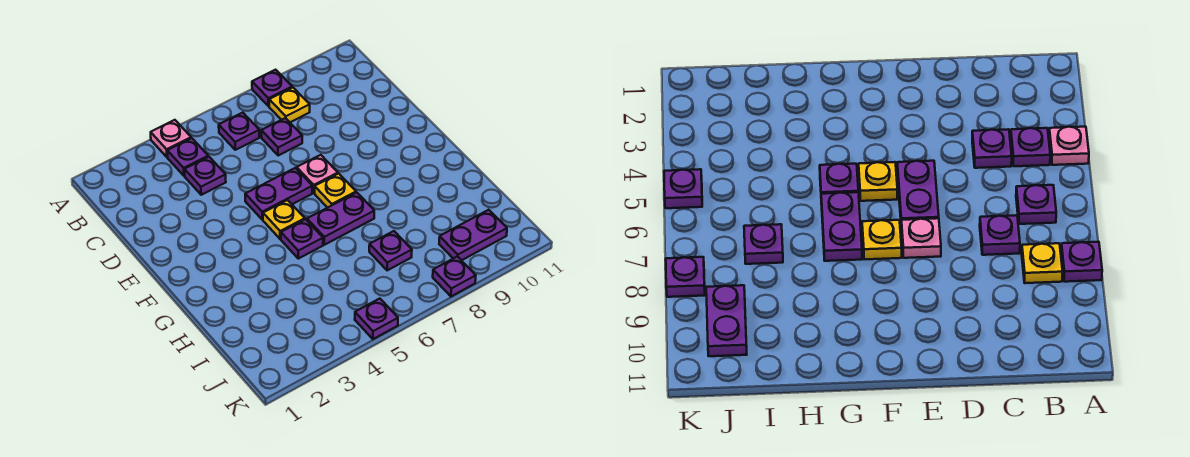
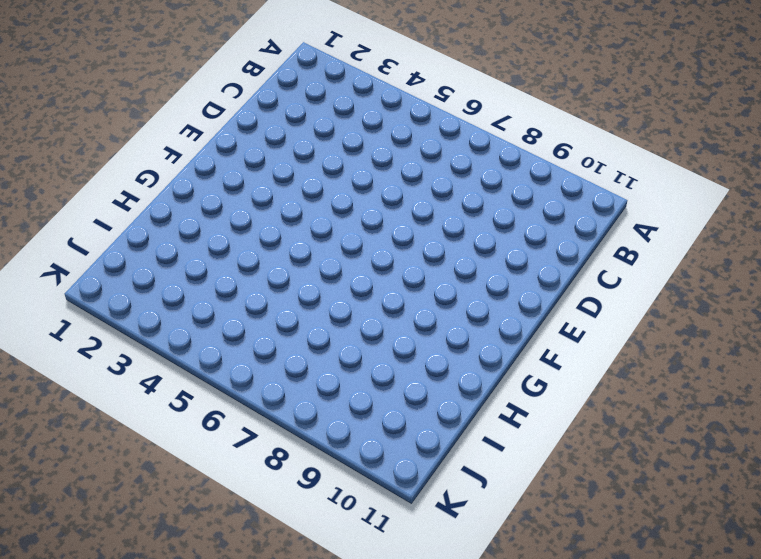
none -> pink 1x1 plate [151,120,191,157]
none -> purple 1x1 plate [252,70,292,106]
none -> purple 1x1 plate [167,138,208,176]

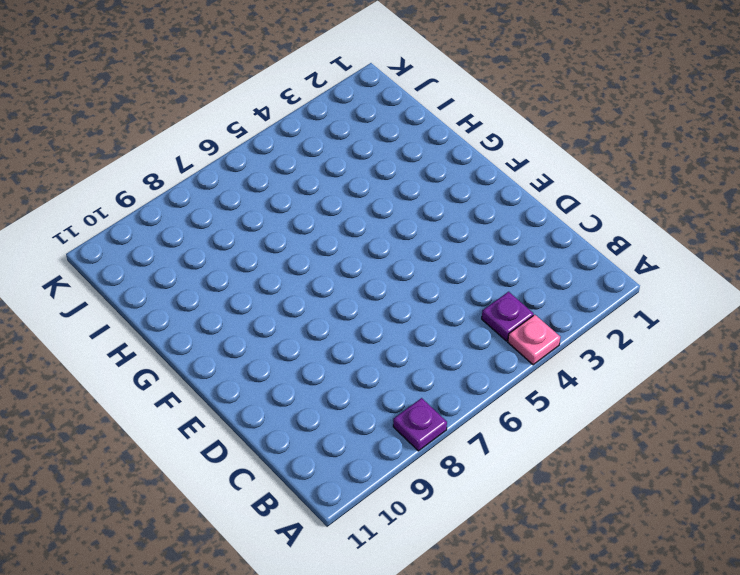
none -> purple 1x1 plate [219,113,259,150]
none -> yellow 1x1 plate [269,87,310,122]
none -> purple 1x1 plate [185,157,226,195]

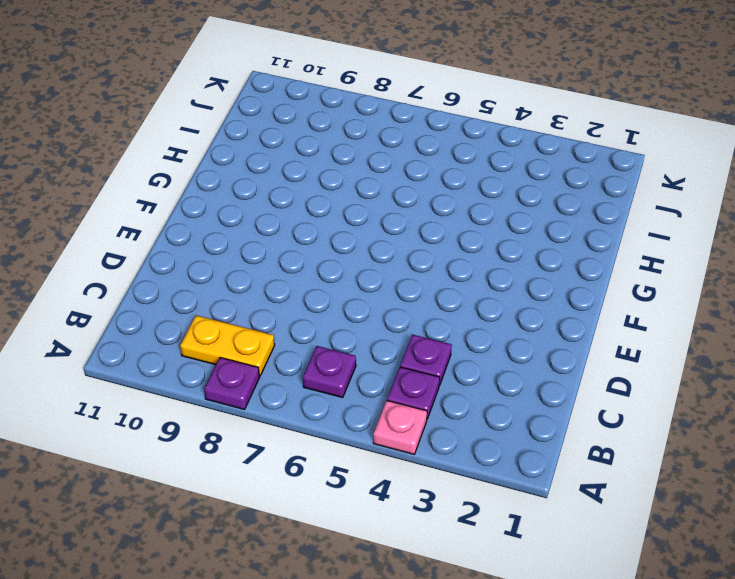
yellow 1x2 plate [180,315,275,376] -> yellow 1x1 plate [269,87,310,122]
none -> purple 1x1 plate [261,118,302,156]
none -> purple 1x2 plate [245,168,312,220]
none -> pink 1x1 plate [297,155,338,193]

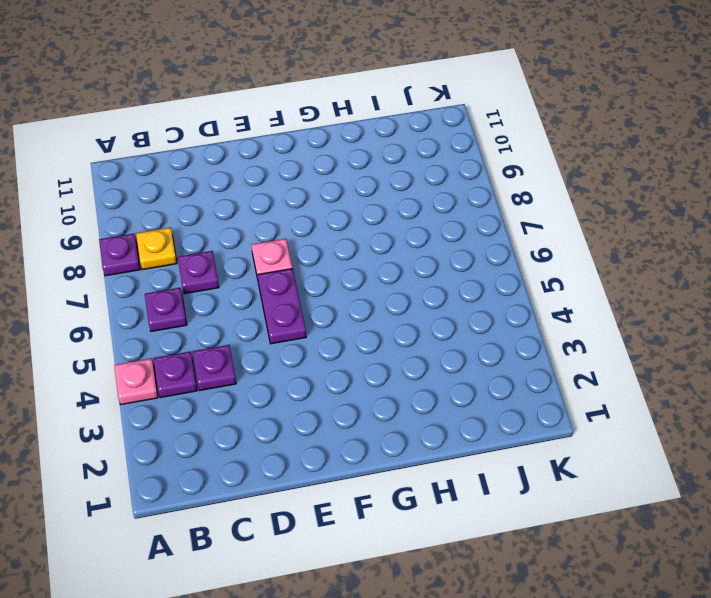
none -> yellow 1x1 plate [263,200,305,239]
none -> yellow 1x1 plate [315,174,356,208]
none -> purple 1x1 plate [281,219,323,259]

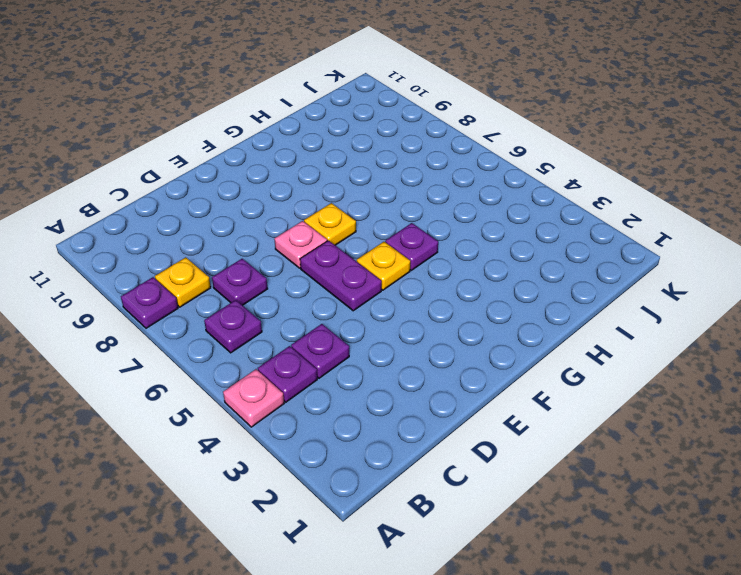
none -> purple 1x2 plate [307,193,374,245]
none -> purple 1x1 plate [369,231,412,271]
none -> purple 1x2 plate [439,210,507,260]

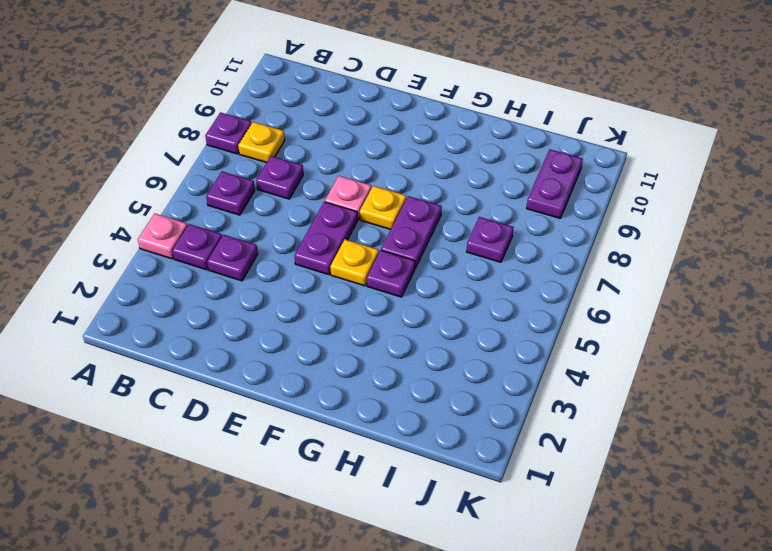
none -> purple 1x1 plate [355,299,398,339]
none -> purple 1x1 plate [433,256,476,296]

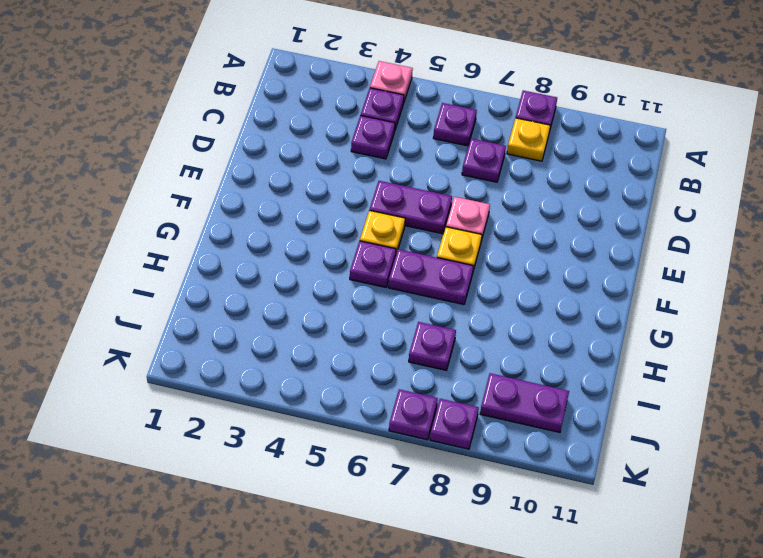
purple 1x1 plate [389,389,438,440] -> purple 1x1 plate moved to [355,299,398,339]

